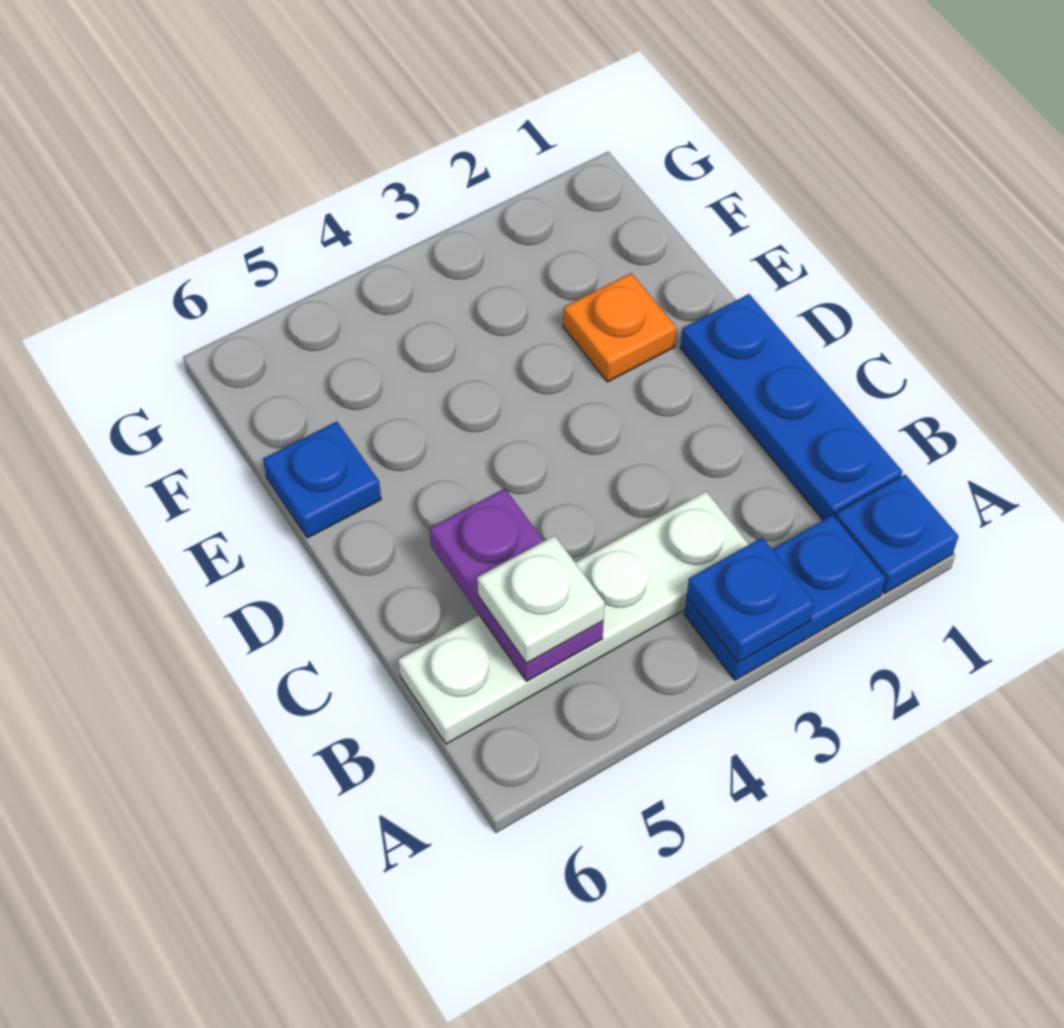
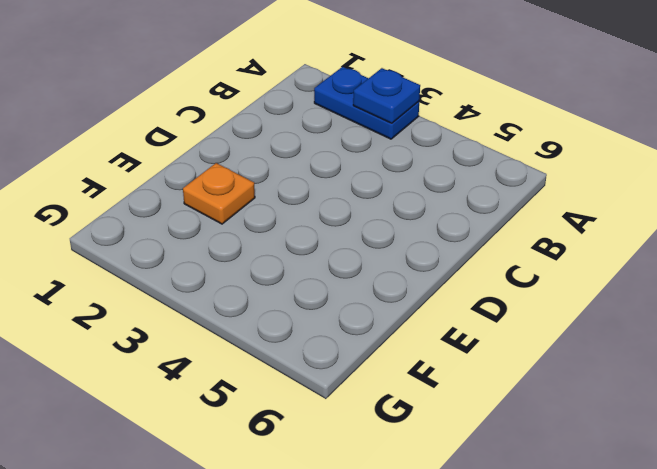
none -> blue 1x1 plate [835,475,958,594]
none -> blue 1x3 plate [680,294,902,520]

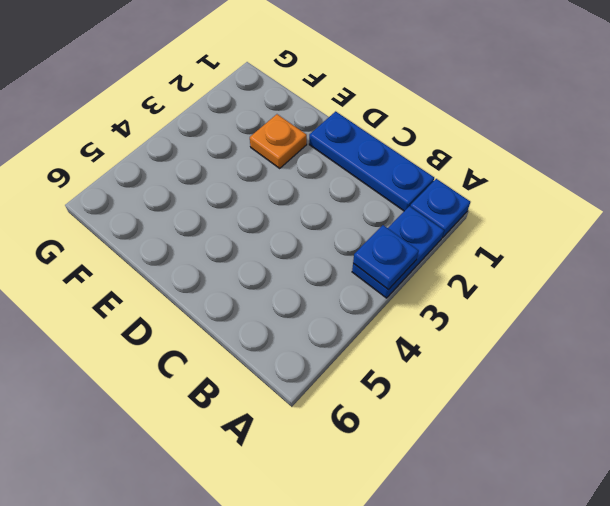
none -> white 1x4 plate [398,491,749,744]
none -> blue 1x1 plate [263,421,381,538]

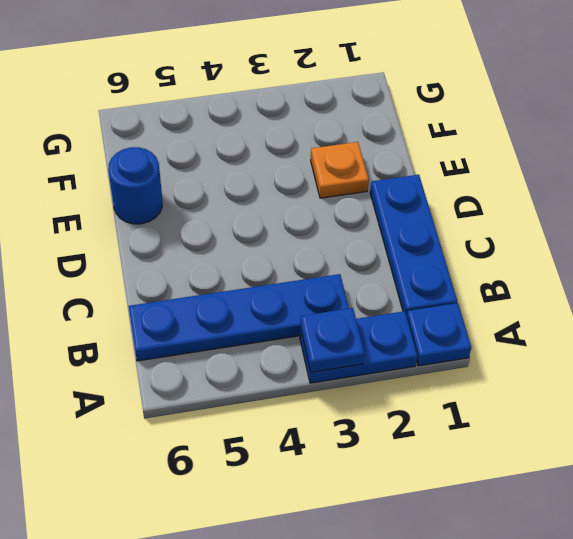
blue 1x4 plate [129,274,349,361] -> white 1x4 plate [398,491,749,744]
blue 1x1 round brick [108,147,162,224] -> blue 1x1 plate [263,421,381,538]
none -> purple 1x2 plate [430,488,604,681]
none -> white 1x1 plate [477,536,605,663]

